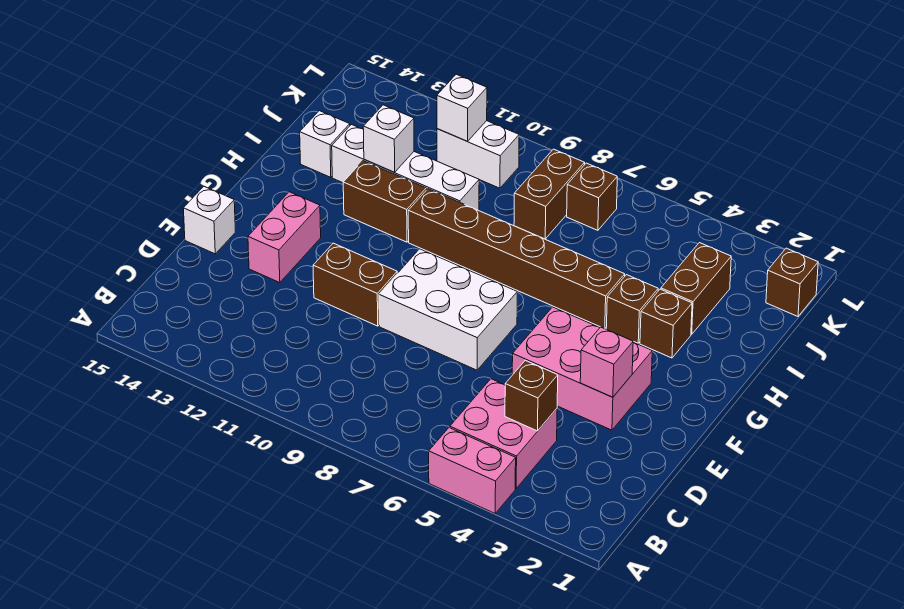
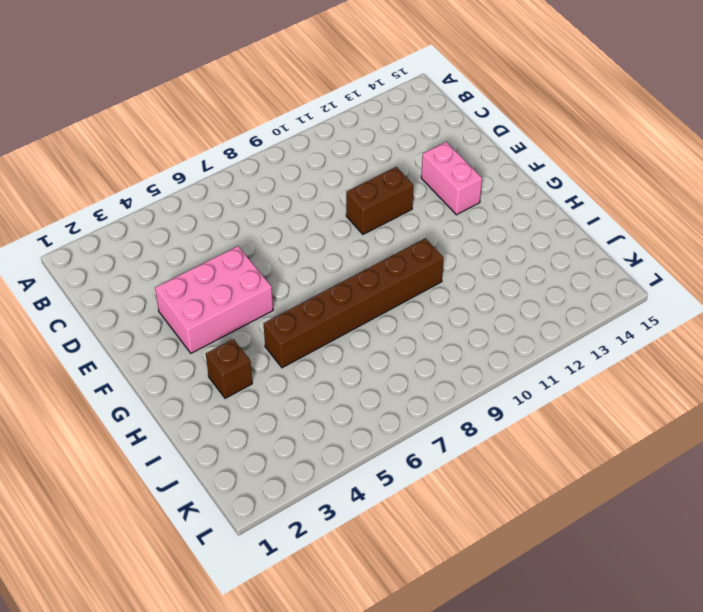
none -> pink 1x2 brick [429,428,516,513]
none -> pink 2x2 brick [450,379,557,489]
none -> white 2x3 brick [379,249,517,370]

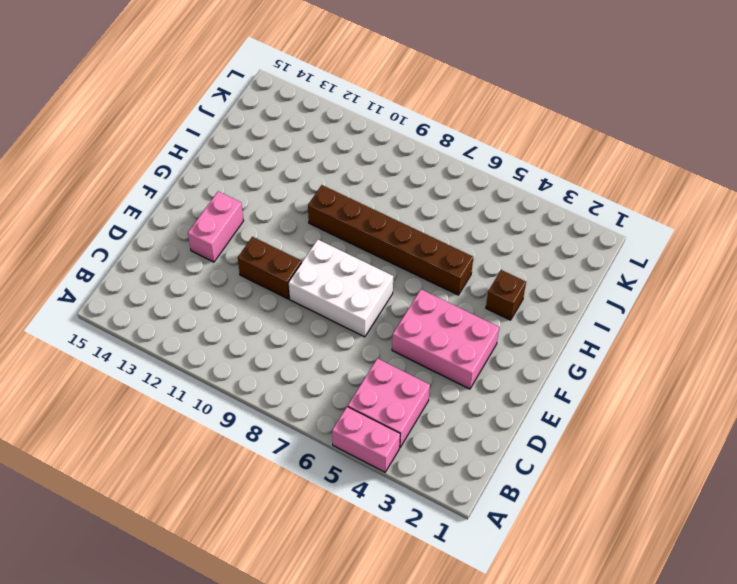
none -> white 1x1 brick [183,186,235,254]
none -> brown 1x1 brick [606,275,658,343]
none -> brown 1x2 brick [343,161,426,242]

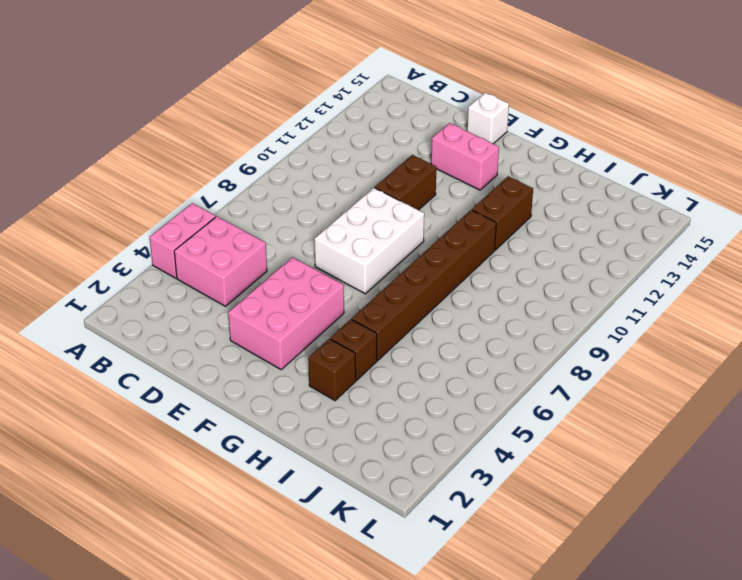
none -> brown 1x2 brick [661,243,731,334]
none -> white 1x4 brick [332,124,479,211]
none -> white 1x1 brick [300,111,350,177]

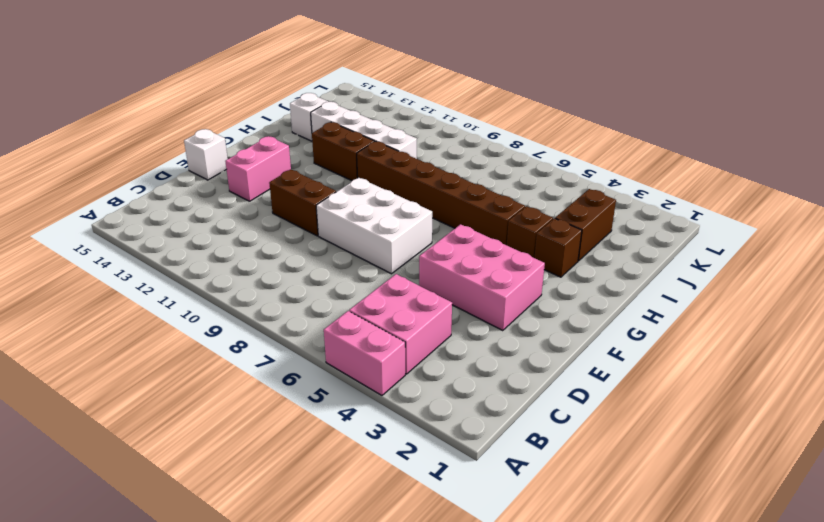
none -> brown 1x2 brick [514,149,585,239]
none -> brown 1x1 brick [766,248,818,316]
none -> brown 1x1 brick [567,163,617,230]

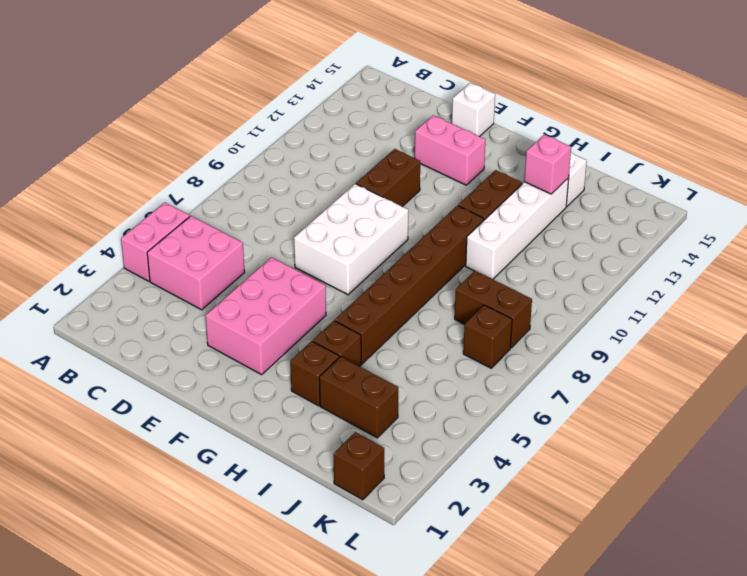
pink 1x1 brick [524,135,571,194] -> pink 1x1 brick moved to [580,327,633,397]
none -> white 1x2 brick [437,121,519,188]
none -> brown 1x1 brick [505,360,558,431]
none -> white 1x1 brick [363,105,414,172]

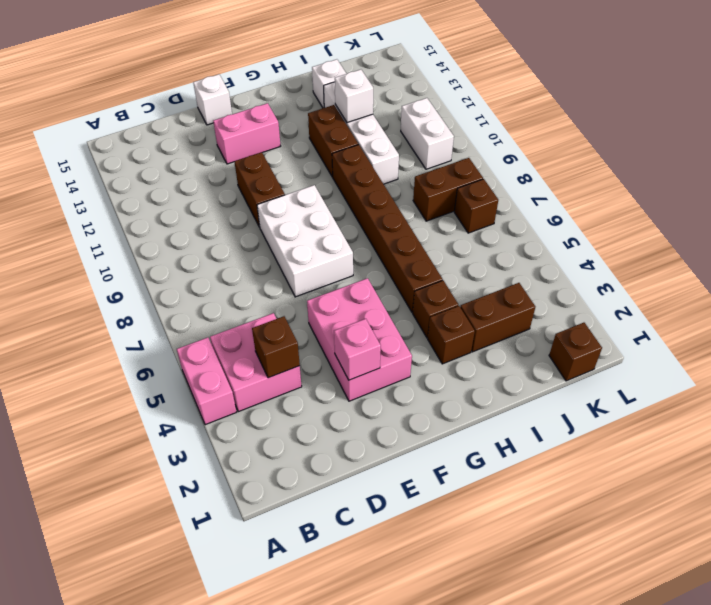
none -> white 1x1 brick [437,74,487,141]

